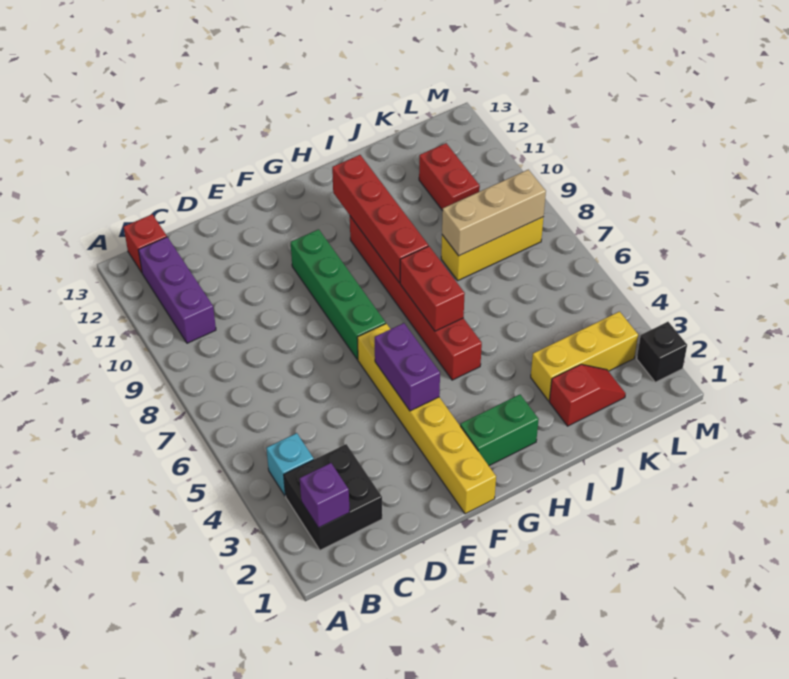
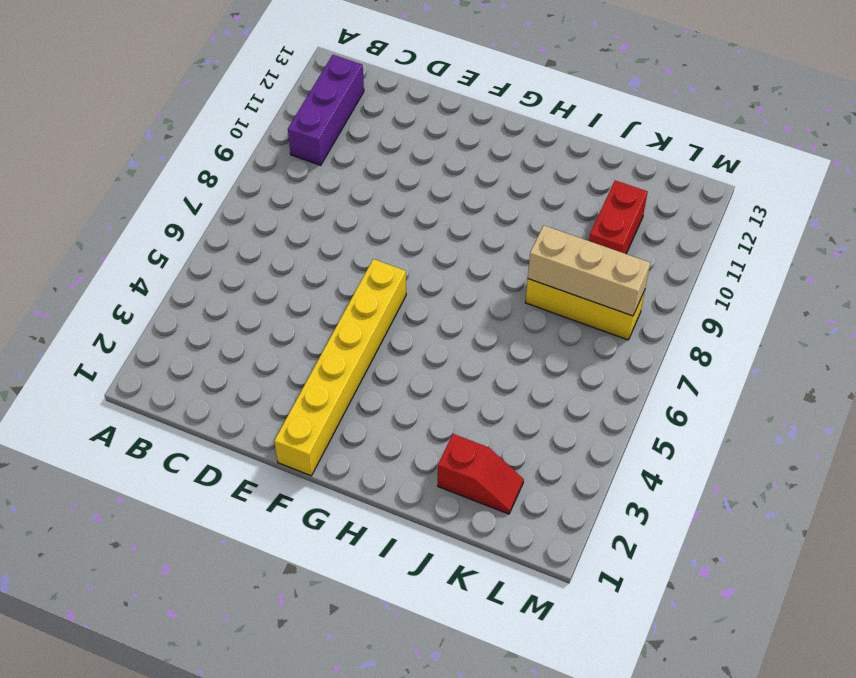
none -> black 2x2 brick [284,444,382,550]
none -> cyan 1x1 brick [266,433,314,496]
none -> red 1x1 brick [124,214,167,273]

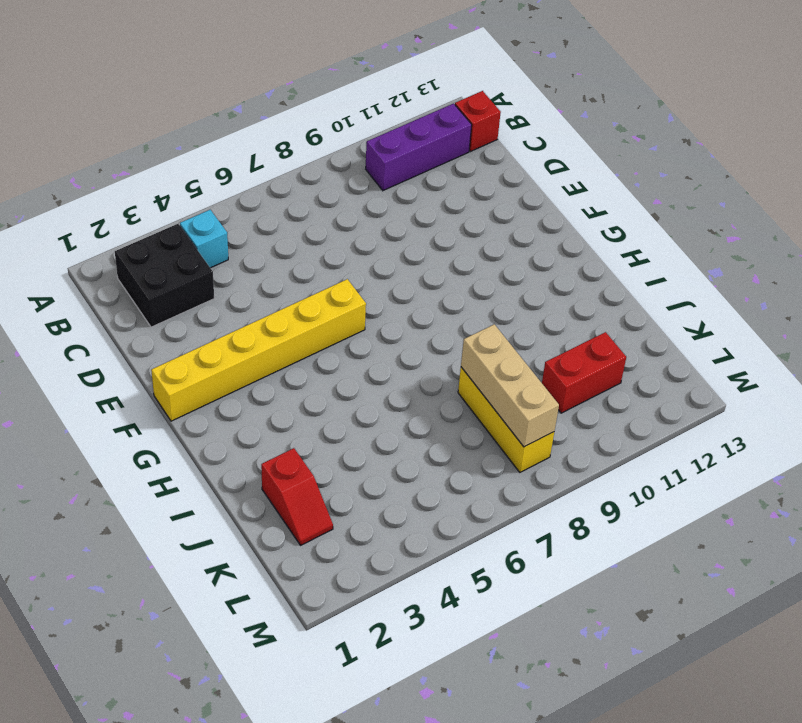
none -> green 1x4 brick [291,229,386,360]
none -> green 1x2 brick [460,395,539,466]
none -> red 1x6 brick [350,216,482,380]

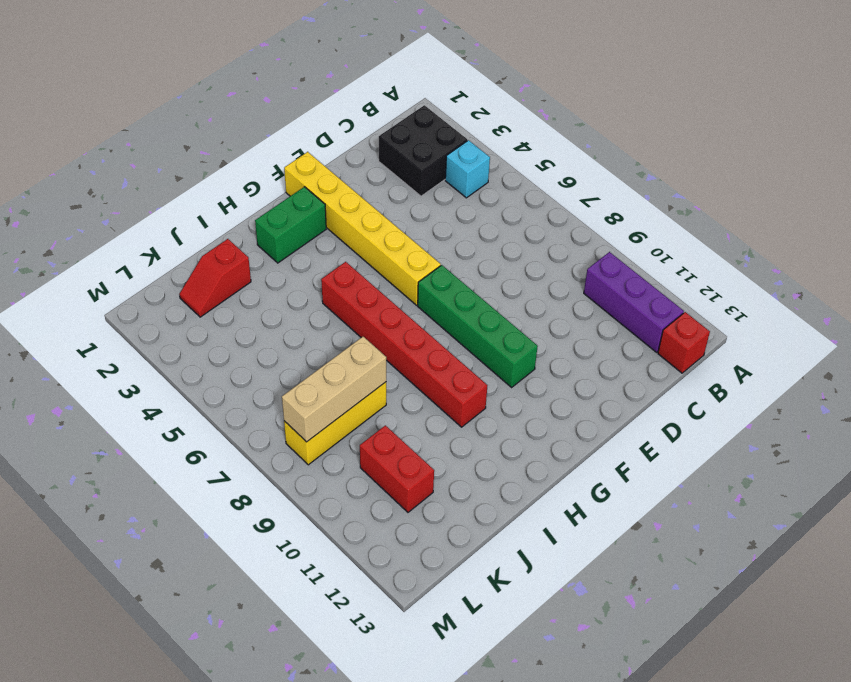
none -> yellow 1x3 brick [531,312,638,401]
none -> black 1x1 brick [637,322,687,382]
none -> purple 1x1 brick [300,463,350,528]

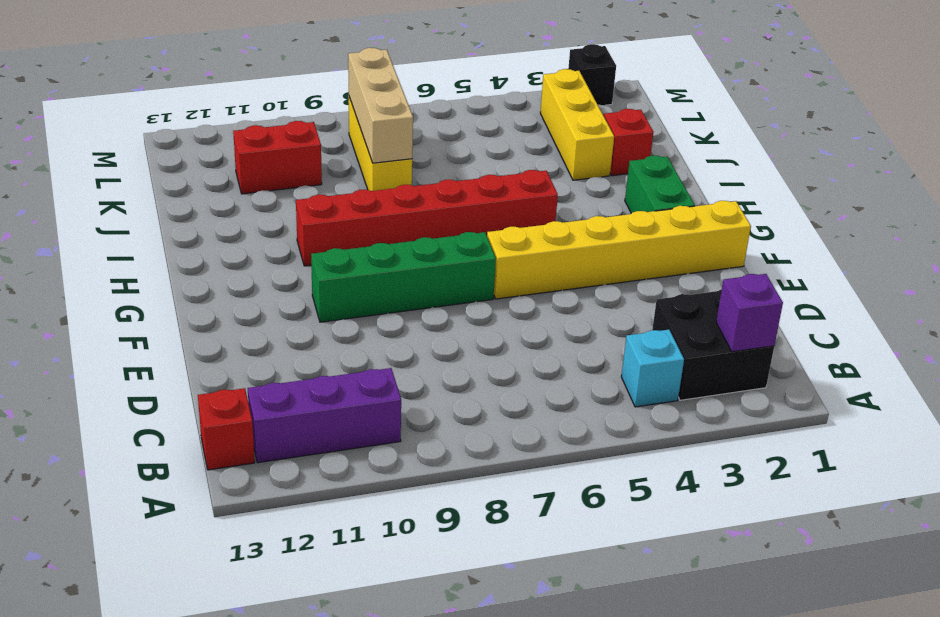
none -> purple 1x2 brick [375,323,440,411]
none -> red 1x2 brick [400,246,465,331]
none -> red 1x4 brick [332,155,428,283]

